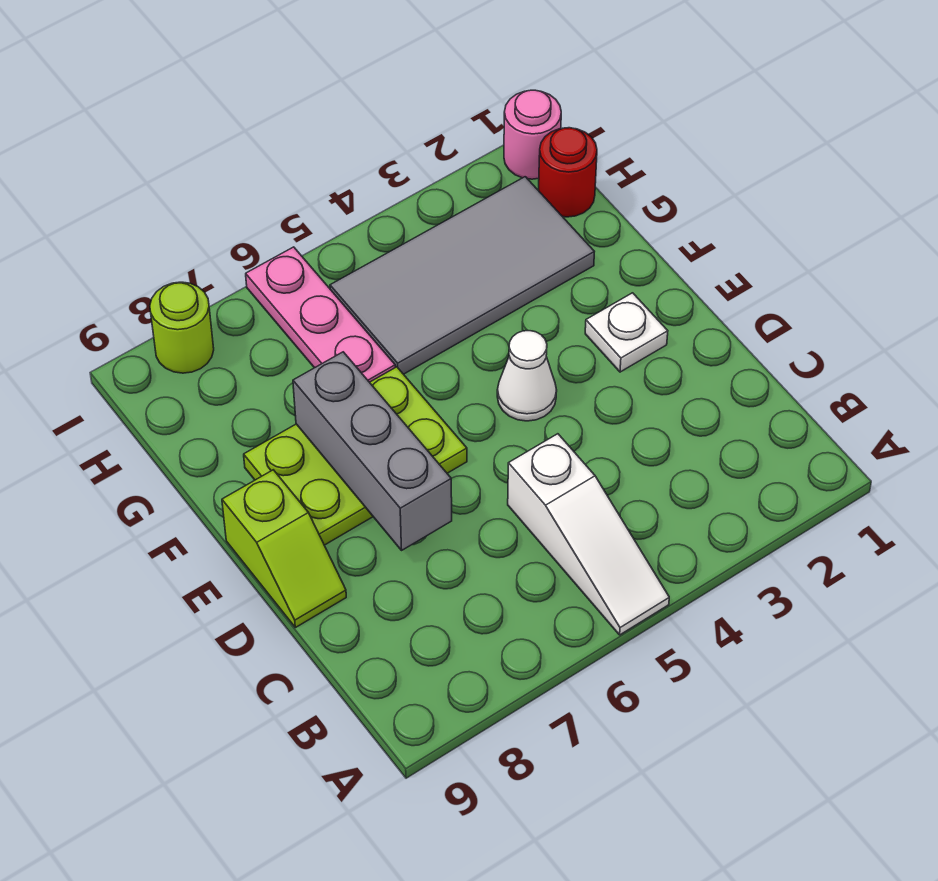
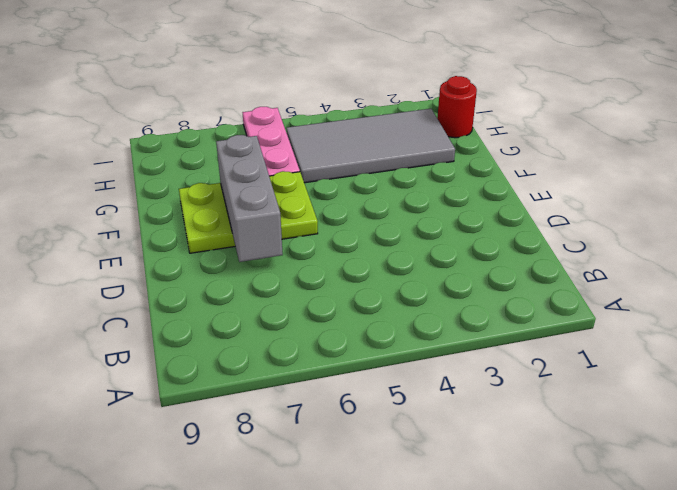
none -> white 1x3 slope [508,434,669,635]
none -> lime 1x2 slope [222,470,346,628]

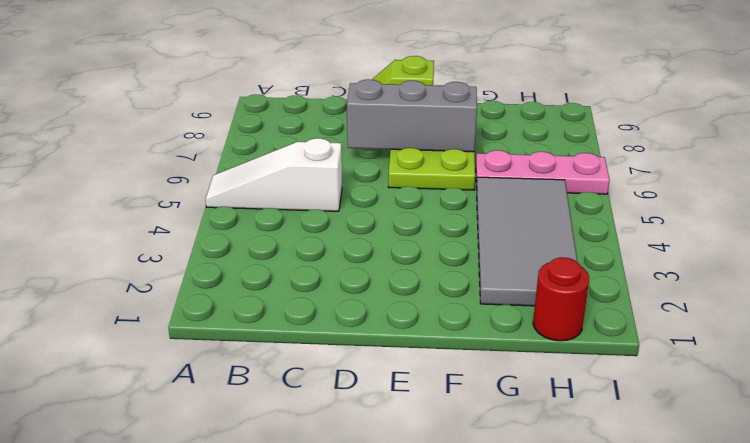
none -> white 1x1 plate [585,293,668,372]
none -> white 1x1 cone [497,331,557,421]

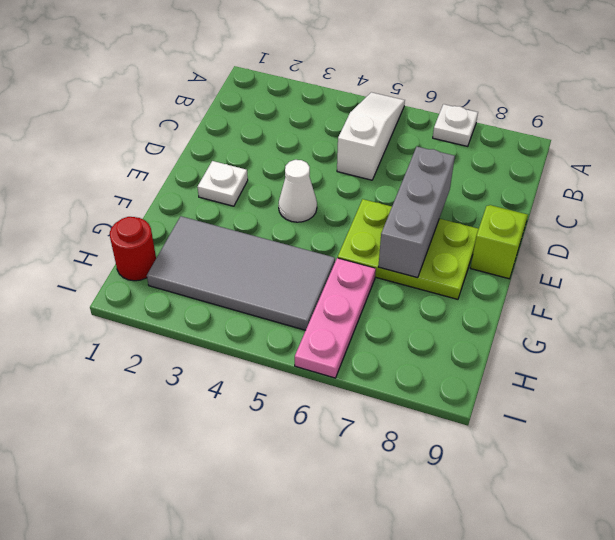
white 1x1 plate [433,104,478,146] -> none
none -> pink 1x1 round brick [504,90,561,179]
none -> lime 1x1 round brick [150,282,214,373]

